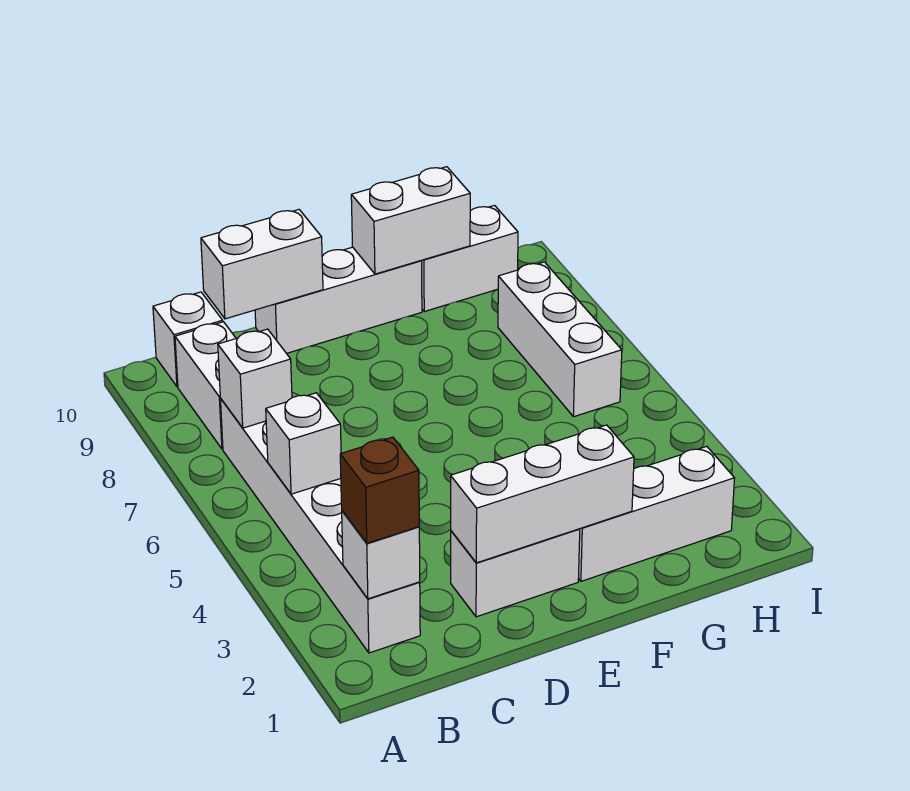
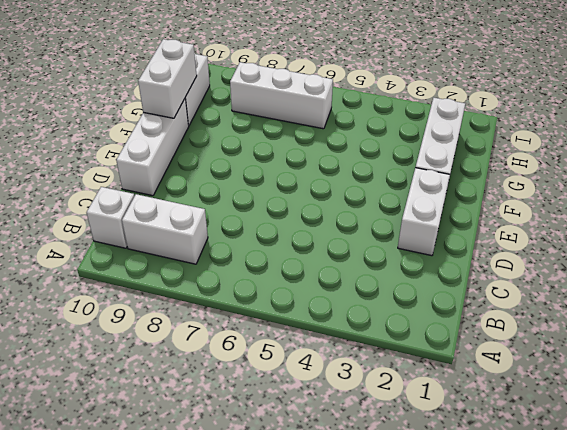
none -> white 1x6 brick [221,399,420,653]
none -> white 1x1 brick [342,511,420,599]
none -> white 1x1 brick [266,393,341,494]

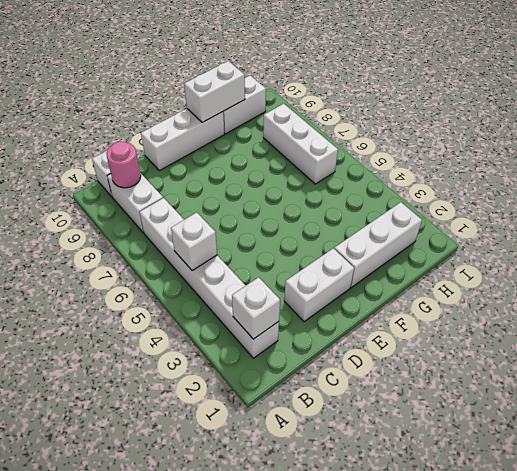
pink 1x1 round brick [106,142,141,188] -> none
none -> white 1x1 brick [218,329,292,428]
none -> white 1x2 brick [201,210,323,319]
none -> white 1x3 brick [451,425,634,563]

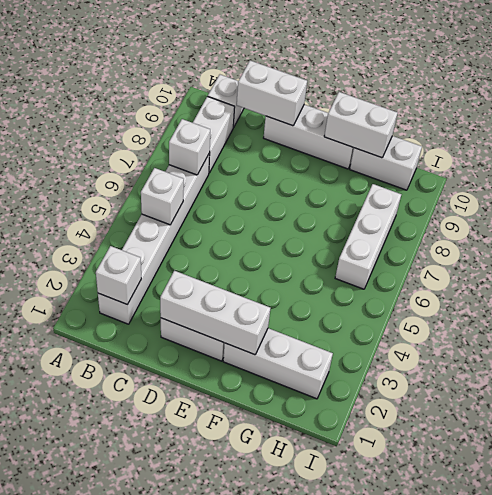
none -> brown 1x1 brick [340,437,419,543]

